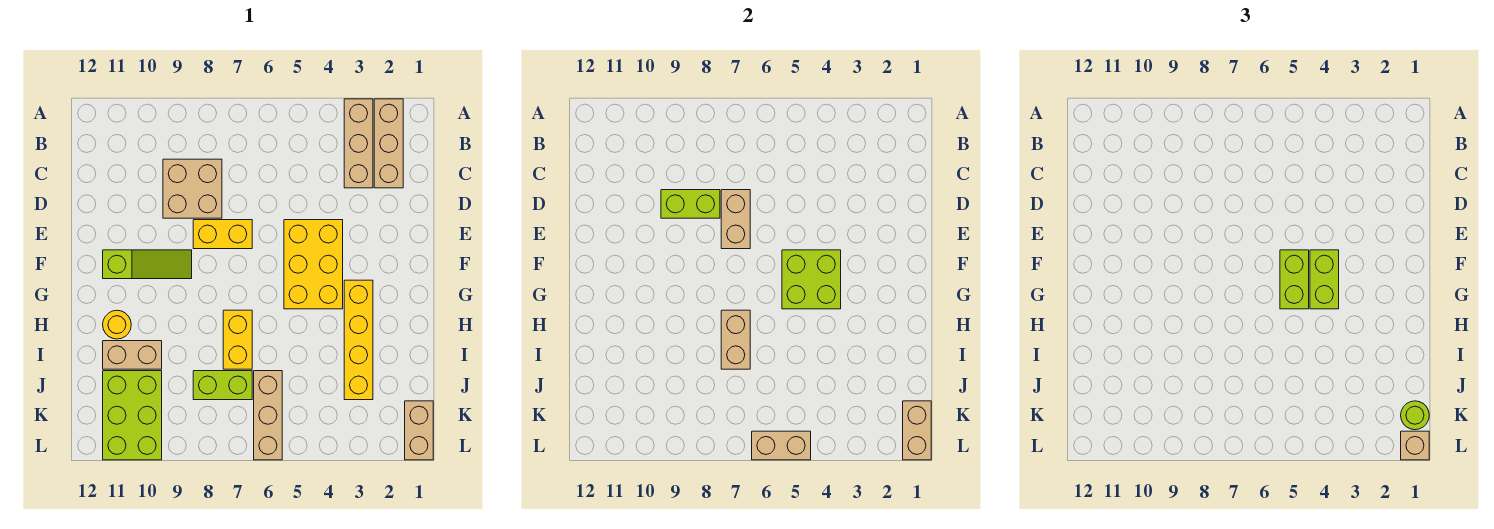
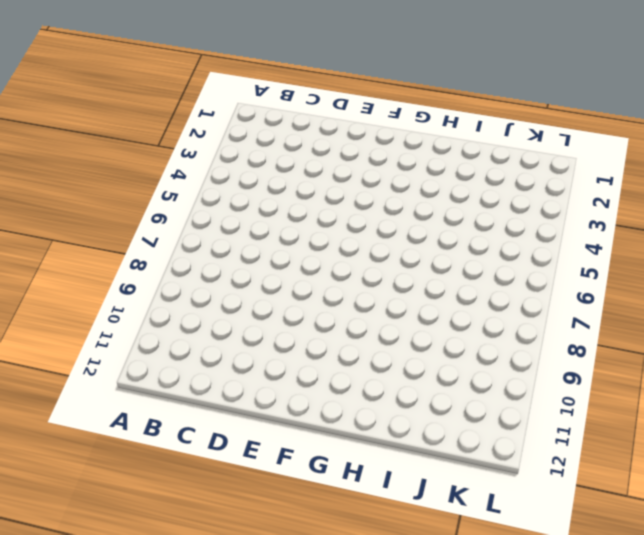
none -> tan 1x3 brick [374,99,403,188]
none -> tan 1x3 brick [344,99,373,188]
none -> tan 2x2 brick [163,159,222,218]

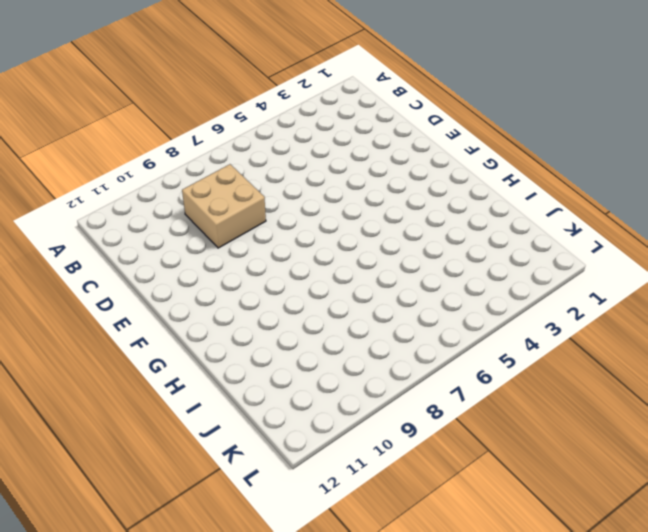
none -> tan 1x3 brick [374,99,403,188]
none -> tan 1x3 brick [344,99,373,188]
none -> yellow 2x3 brick [284,220,343,309]

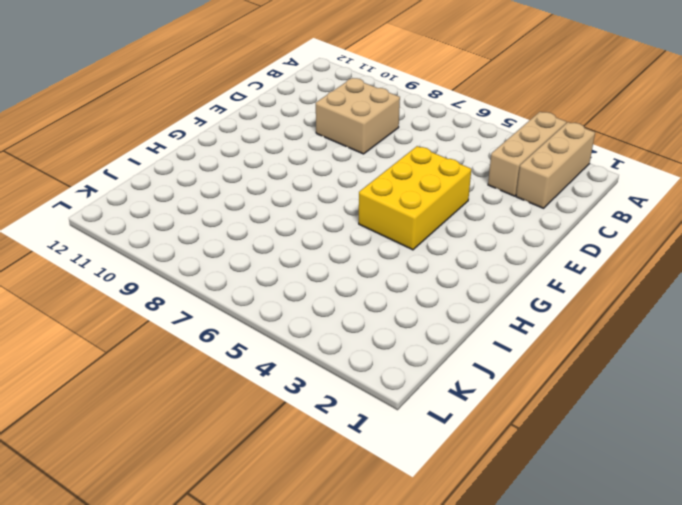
none -> yellow 1x2 brick [193,220,252,249]
none -> lime 1x3 slope [103,250,192,279]
none -> yellow 1x4 brick [344,280,373,400]

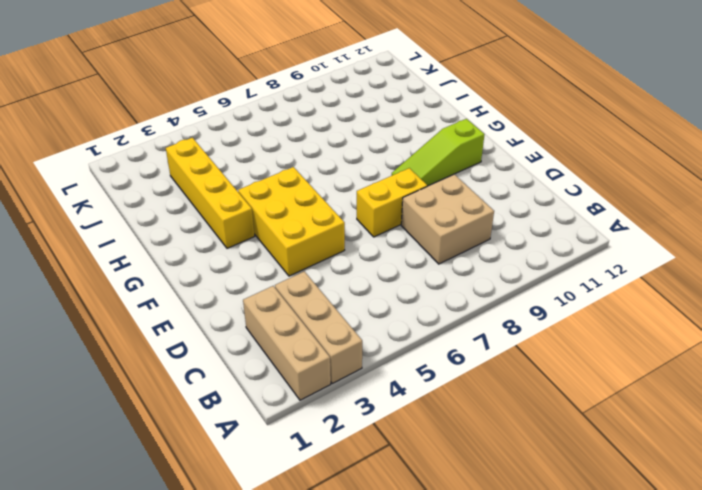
none -> yellow 1x2 brick [223,310,252,369]
none -> yellow 1x1 round brick [103,310,131,339]
none -> tan 1x2 brick [103,341,162,369]

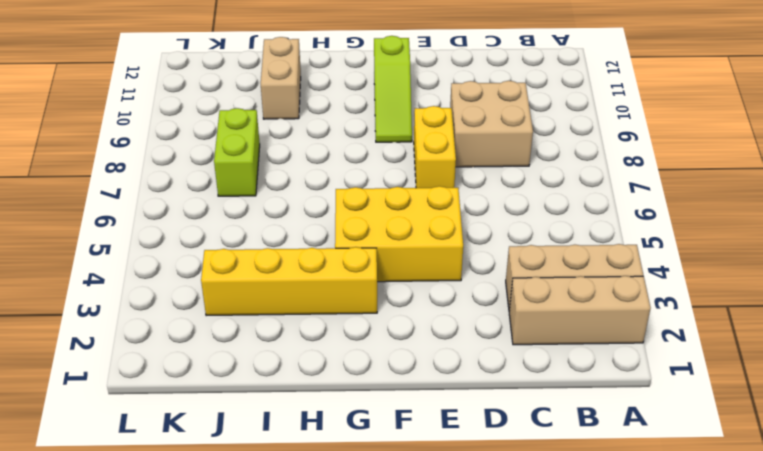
none -> yellow 1x2 brick [223,310,252,369]
none -> yellow 1x1 round brick [103,310,131,339]
none -> tan 1x3 brick [254,371,282,460]

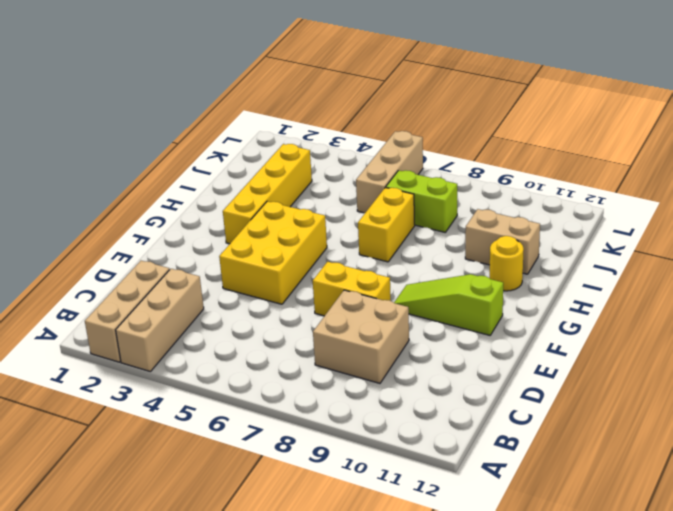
none -> lime 2x3 brick [103,371,162,460]
none -> tan 1x2 brick [405,401,433,460]
none -> tan 1x2 brick [721,190,750,249]

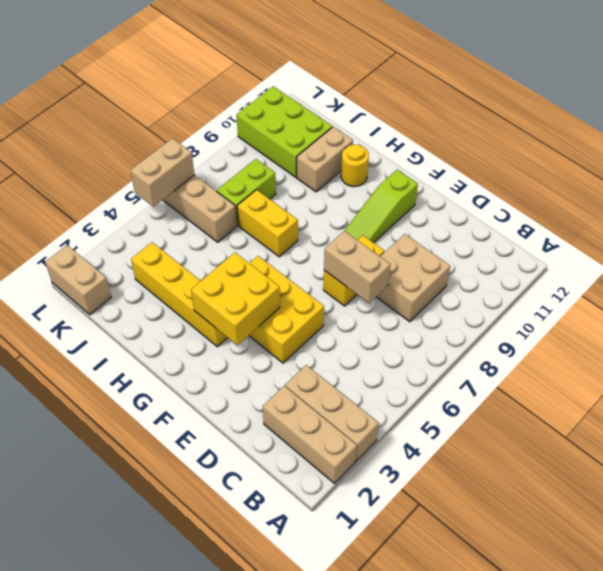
yellow 2x2 brick [191,253,280,345] -> lime 2x2 brick [782,250,841,309]
none -> lime 1x2 brick [661,190,720,218]
none -> tan 1x2 brick [721,310,750,369]
none -> tan 1x2 brick [903,401,931,460]

